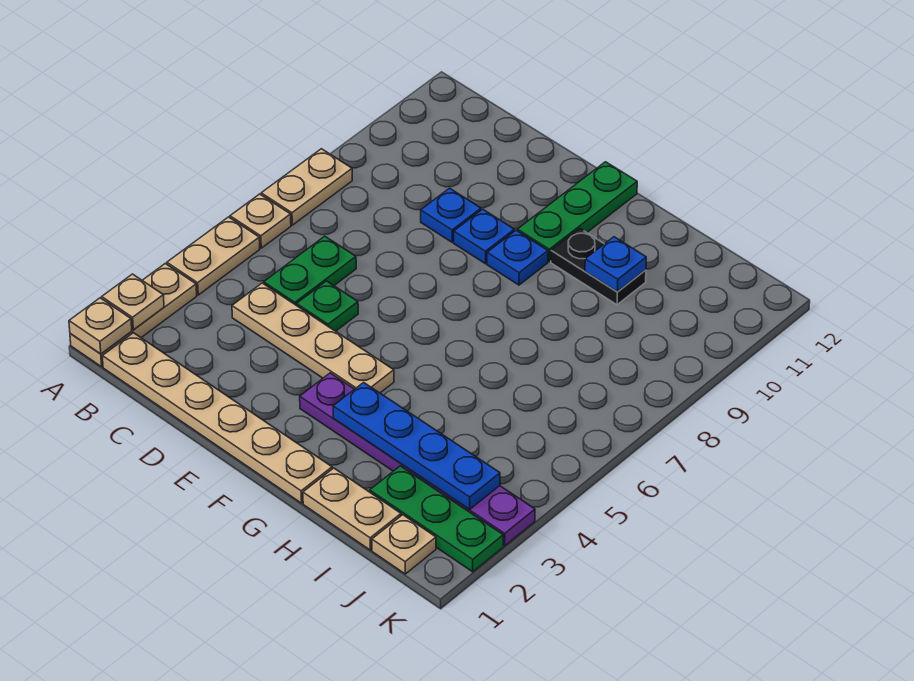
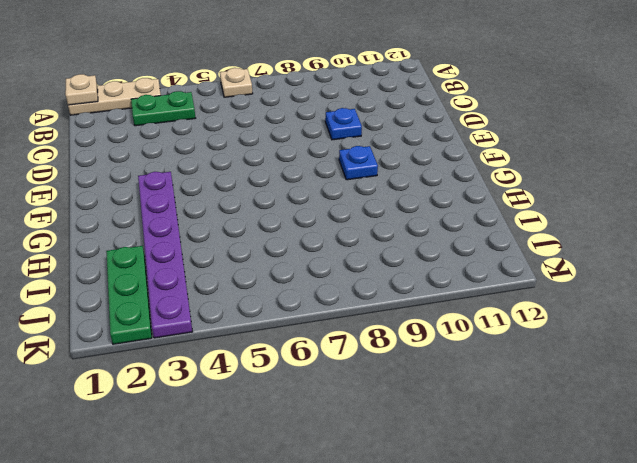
green 1x2 plate [131,91,195,126] -> green 1x2 plate moved to [264,236,356,305]
none -> tan 1x2 plate [167,217,260,295]
none -> tan 1x2 plate [261,149,352,225]
none -> tan 1x6 plate [102,333,332,503]

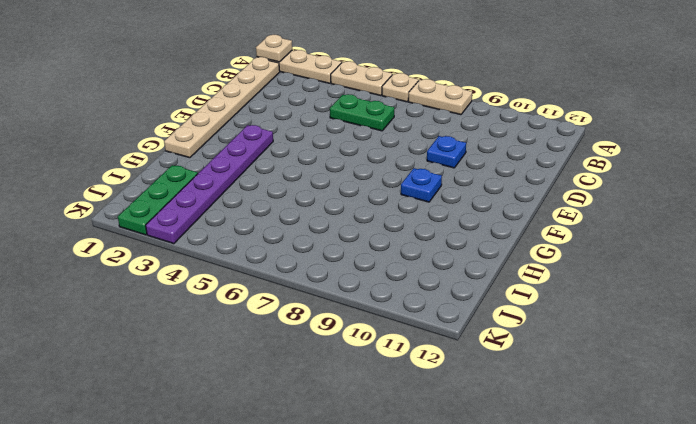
none -> tan 1x4 plate [232,283,394,393]
none -> green 1x1 plate [297,281,358,331]
none -> blue 1x1 plate [454,209,514,264]

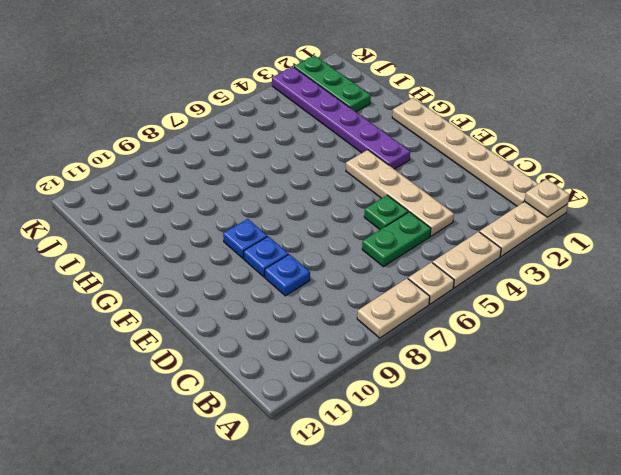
none -> green 1x3 plate [517,162,637,262]
none -> black 1x2 plate [551,228,646,305]
none -> tan 1x2 plate [303,468,401,550]

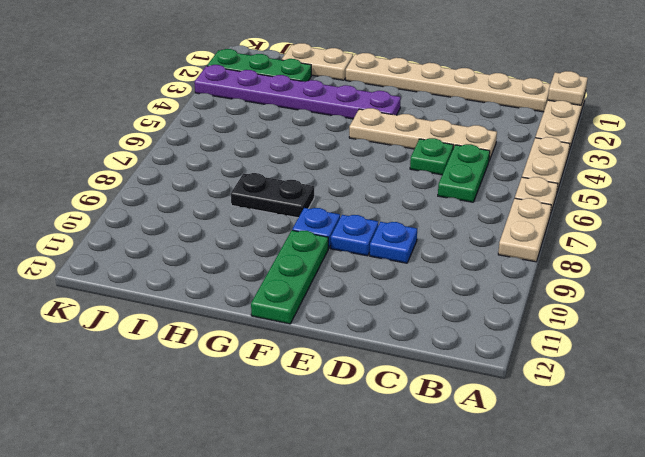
black 1x2 plate [231,173,314,218] -> black 1x2 plate moved to [551,228,646,305]
none -> tan 1x1 plate [372,515,436,574]
none -> tan 1x1 plate [102,274,164,330]
none -> blue 1x4 plate [333,382,500,510]

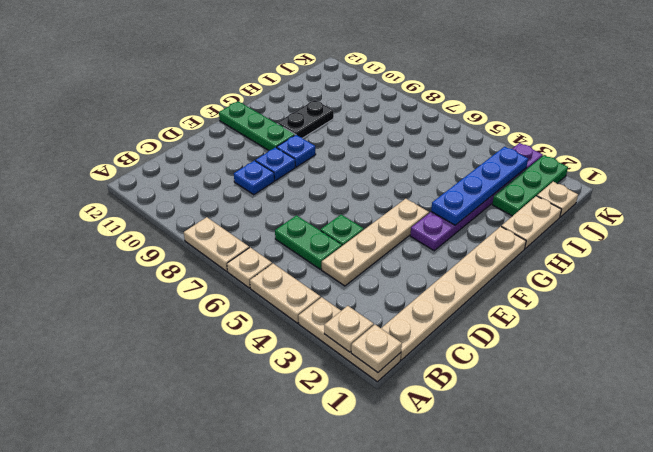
none -> blue 1x1 plate [585,237,646,292]

